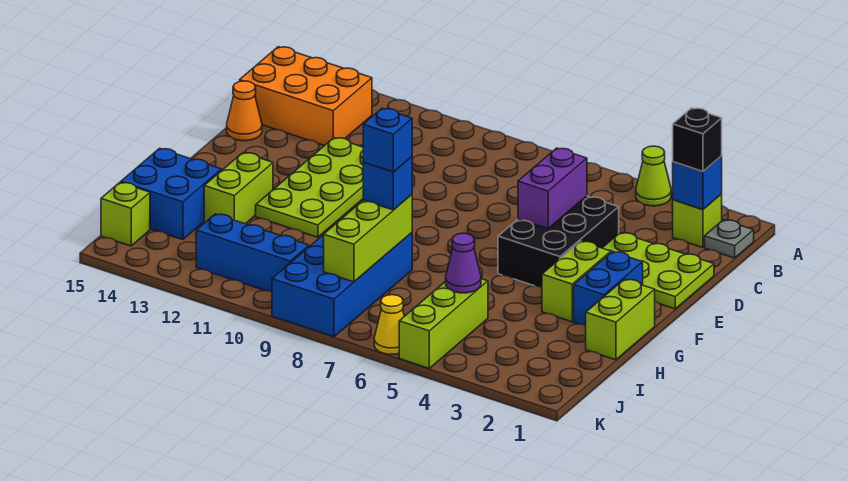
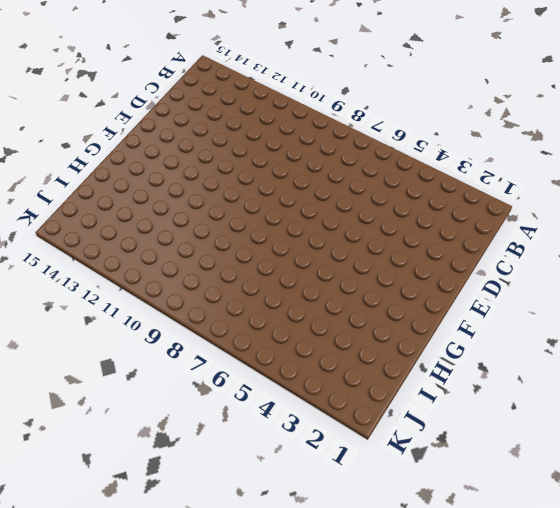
none -> lime 1x1 cone [636,146,671,206]
none -> grey 1x1 plate [705,220,754,258]
none -> lime 1x1 brick [673,194,722,247]

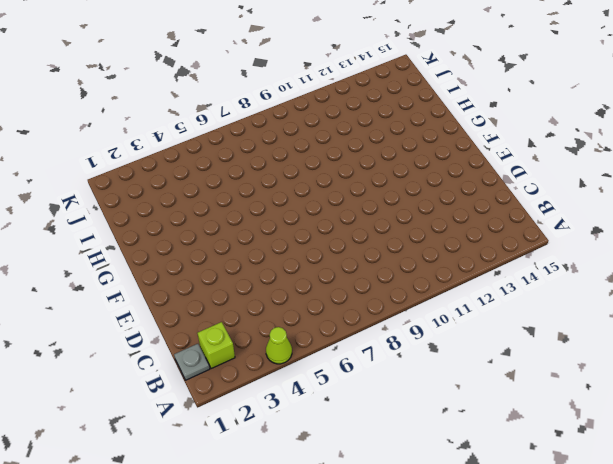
none -> orange 2x3 brick [240,47,372,146]
none -> lime 2x3 plate [603,233,714,309]
none -> black 2x3 brick [498,196,619,287]

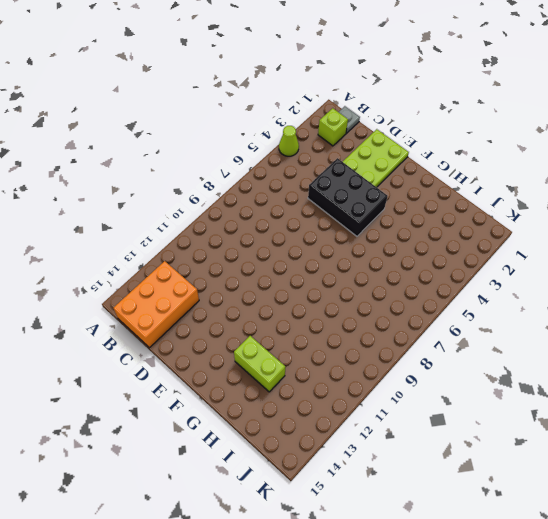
none -> lime 2x4 plate [256,138,363,237]
none -> orange 1x1 cone [227,81,262,141]
none -> blue 1x2 brick [574,252,643,325]

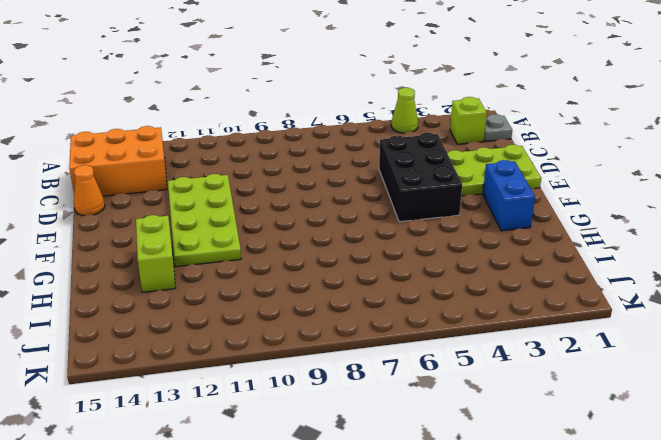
none -> lime 1x2 brick [542,241,611,322]
none -> lime 1x2 brick [586,279,655,360]
none -> blue 2x4 brick [272,233,412,337]

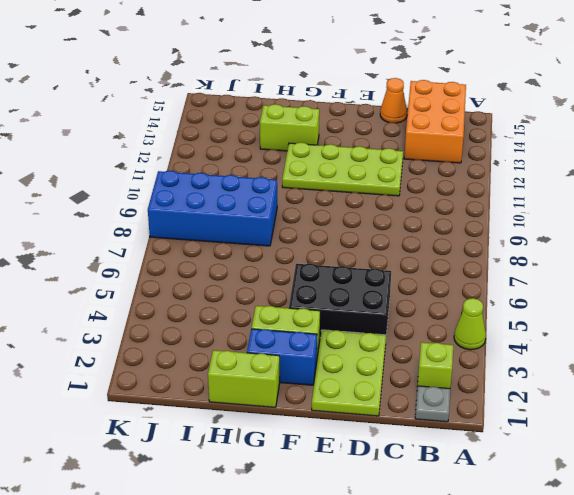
none -> blue 2x2 brick [121,148,222,240]
none -> lime 1x3 brick [399,279,488,368]
none -> blue 1x3 brick [196,214,309,292]

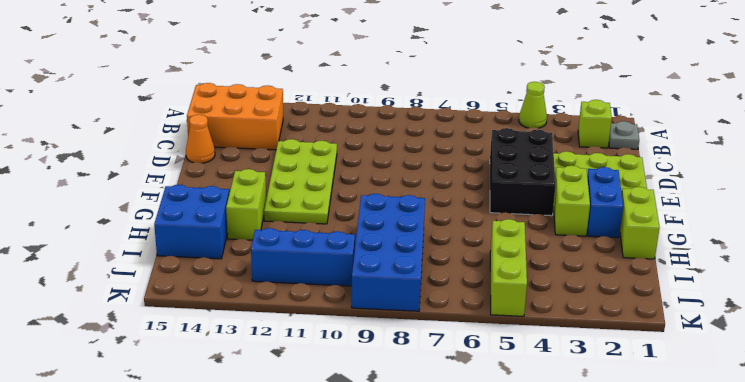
none -> lime 1x1 brick [101,182,150,246]
none -> yellow 1x1 cone [374,295,404,354]
none -> blue 1x1 brick [673,156,722,209]

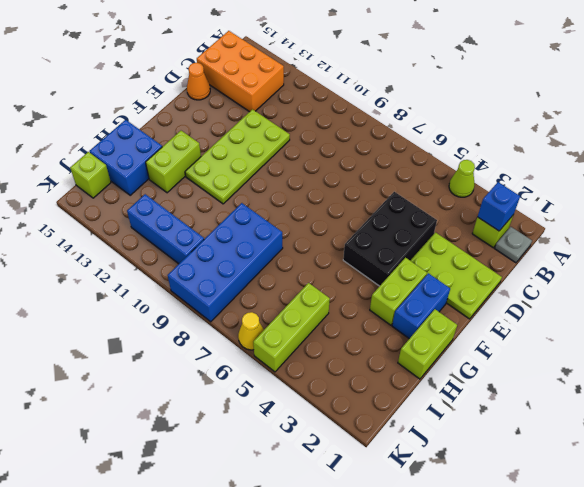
none -> purple 1x2 brick [518,148,587,229]
none -> lime 1x3 brick [324,195,412,282]
none -> purple 1x1 cone [446,233,481,293]

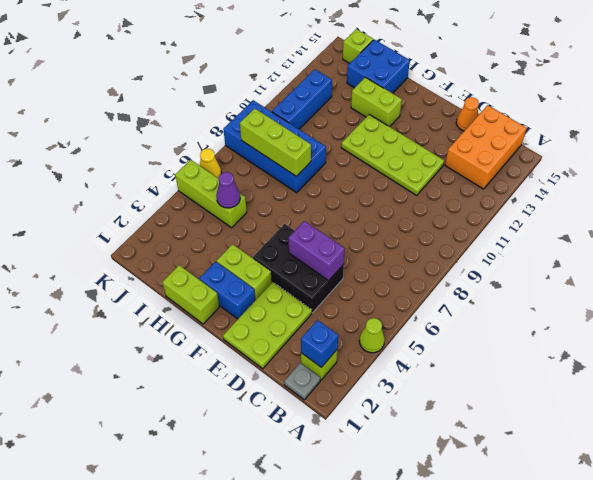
none -> black 1x1 brick [673,108,722,172]
none -> blue 1x1 brick [363,157,412,210]
none -> blue 1x1 brick [363,108,412,172]

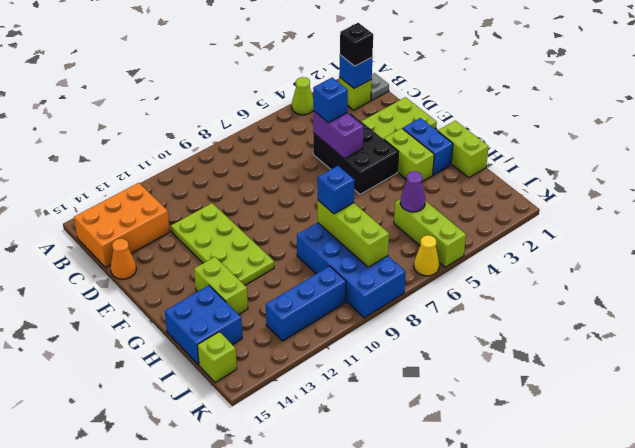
blue 1x1 brick [313,77,348,123] -> blue 1x1 brick moved to [363,108,412,172]

